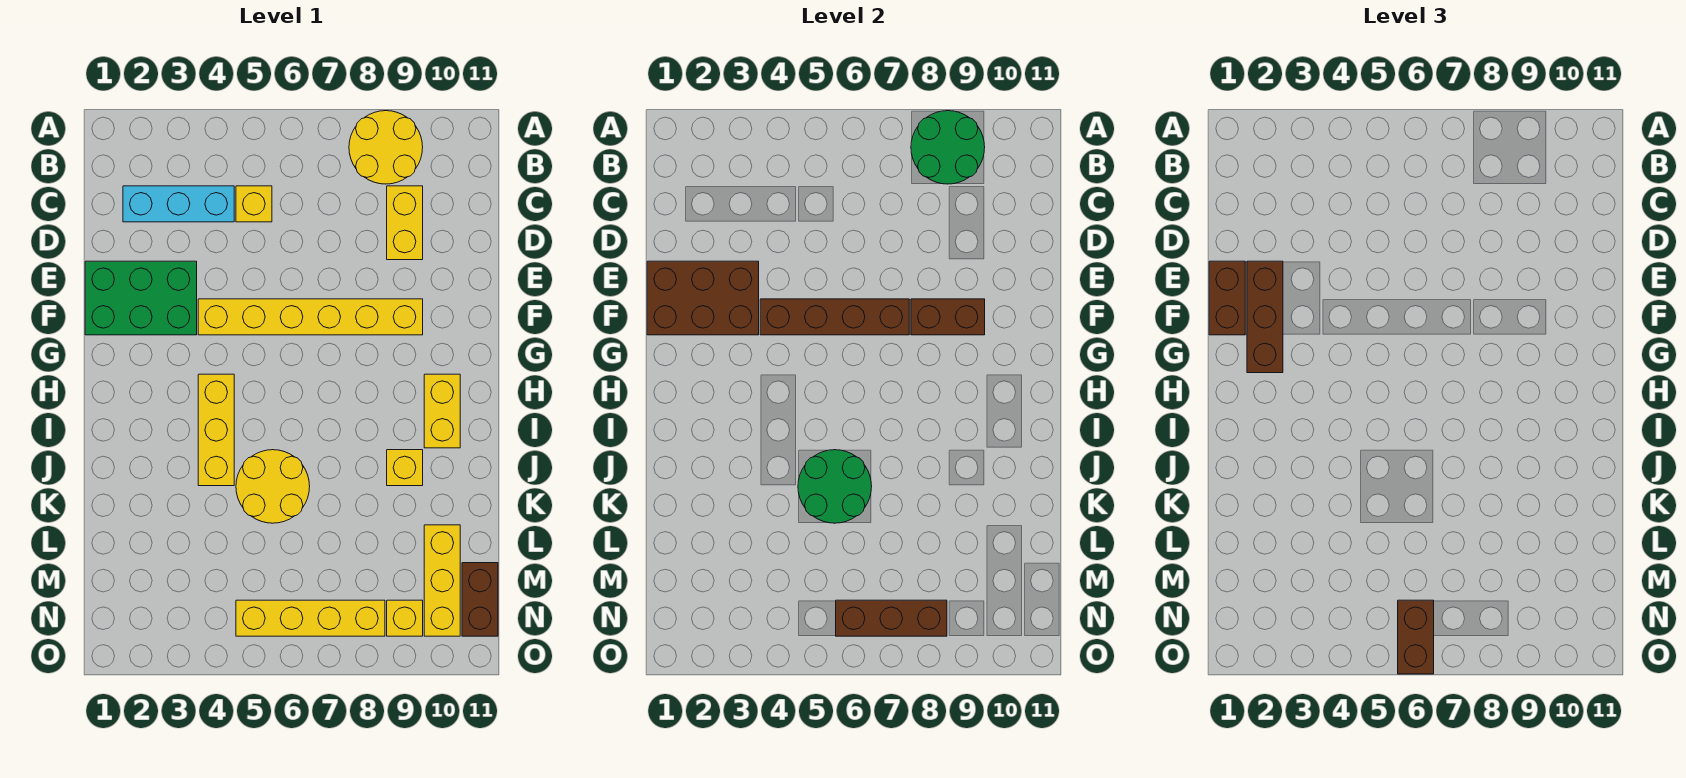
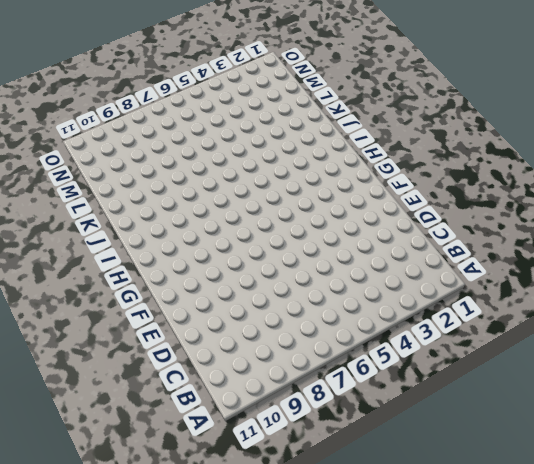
none -> yellow 2x2 round brick [349,111,423,184]
none -> cyan 1x3 brick [123,186,234,222]
none -> yellow 1x1 brick [236,186,272,222]

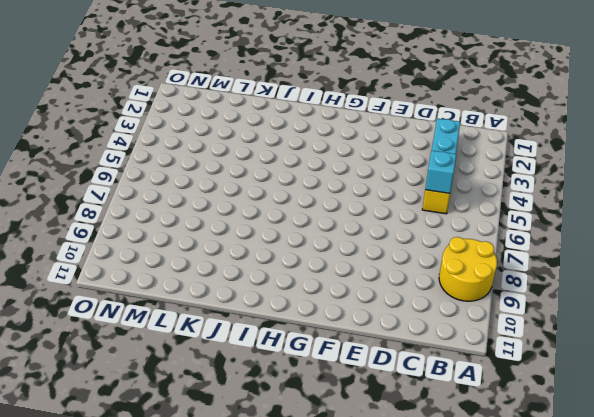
cyan 1x1 brick [425,150,456,193] -> none
none -> yellow 1x2 brick [387,186,423,260]
none -> green 2x3 brick [85,261,197,335]
none -> yellow 1x6 brick [198,299,423,335]

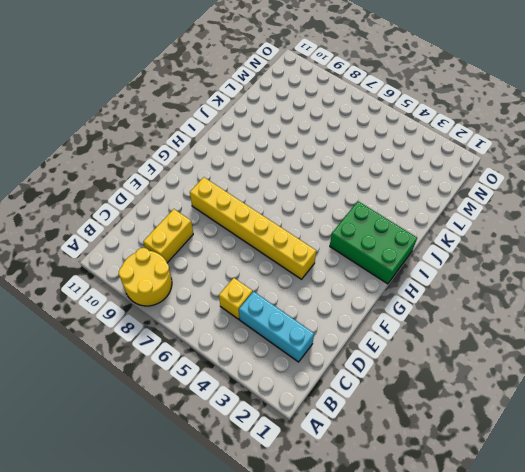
green 2x3 brick [330,201,417,284] -> green 2x3 brick moved to [85,261,197,335]
none -> yellow 1x3 brick [198,374,234,486]
none -> yellow 1x2 brick [424,374,460,448]
none -> yellow 2x2 round brick [236,450,310,523]

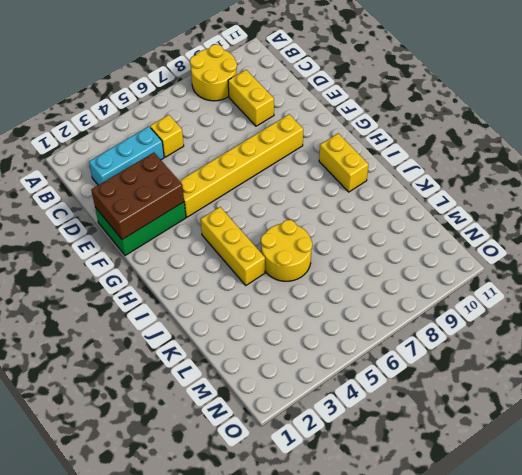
none -> yellow 1x1 brick [387,450,423,486]
none -> yellow 1x3 brick [424,525,460,636]
none -> brown 1x2 brick [462,563,498,636]

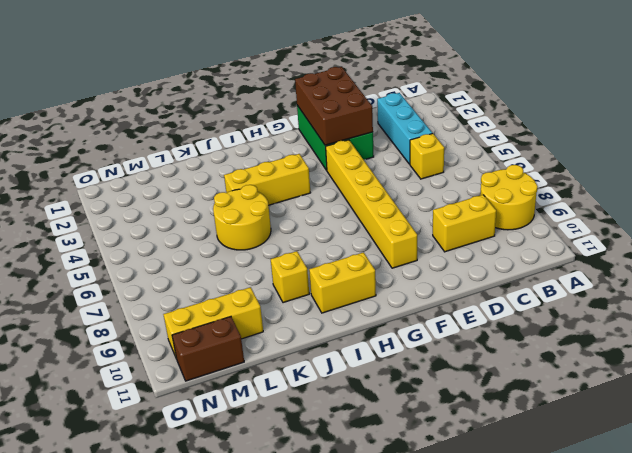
none -> yellow 1x4 brick [236,600,385,636]
none -> yellow 1x1 brick [387,600,423,636]
none -> green 2x2 round brick [911,111,985,184]

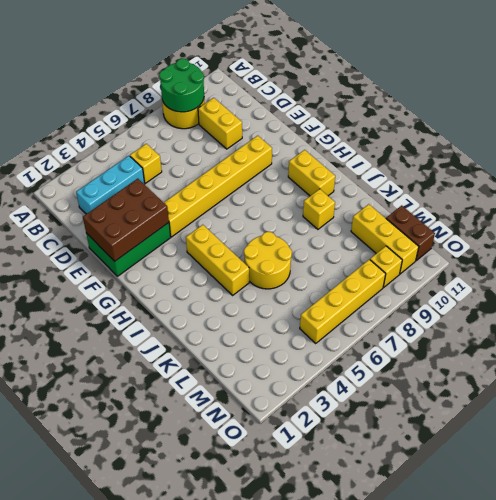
none -> brown 1x4 brick [760,299,909,335]
none -> brown 1x2 brick [911,299,985,335]
none -> green 2x2 round brick [798,450,872,523]

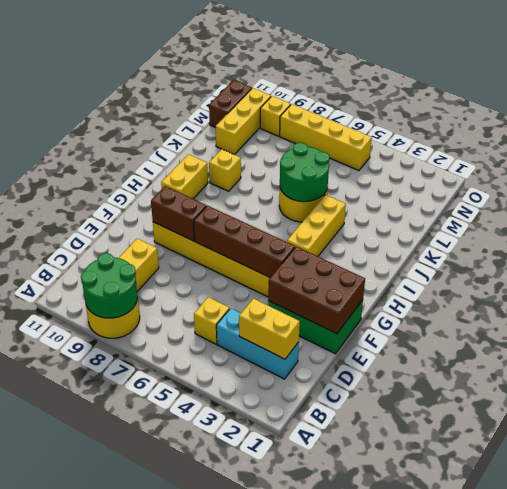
yellow 1x2 brick [239,299,300,359] -> none
none -> brown 1x3 brick [836,600,947,636]
none -> brown 1x2 brick [1209,261,1245,335]
none -> brown 1x3 brick [1247,261,1283,373]

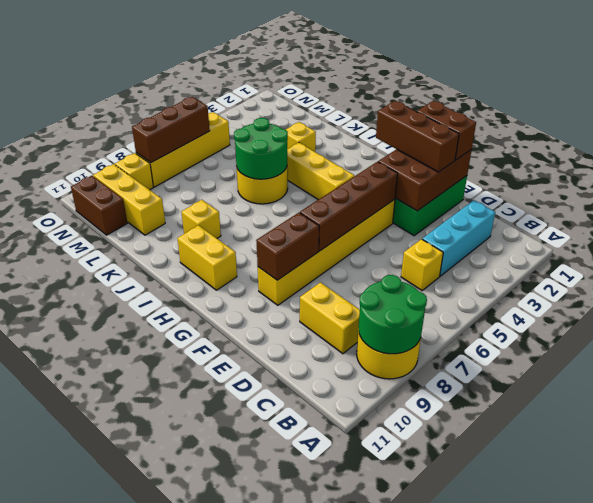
yellow 1x1 brick [286,122,316,152] -> none
none -> brown 1x2 brick [1398,600,1434,674]

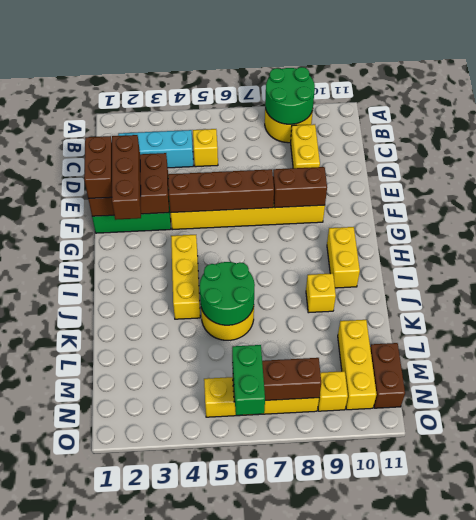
green 1x2 brick [232,345,265,415] -> brown 1x2 brick [1398,600,1434,674]

